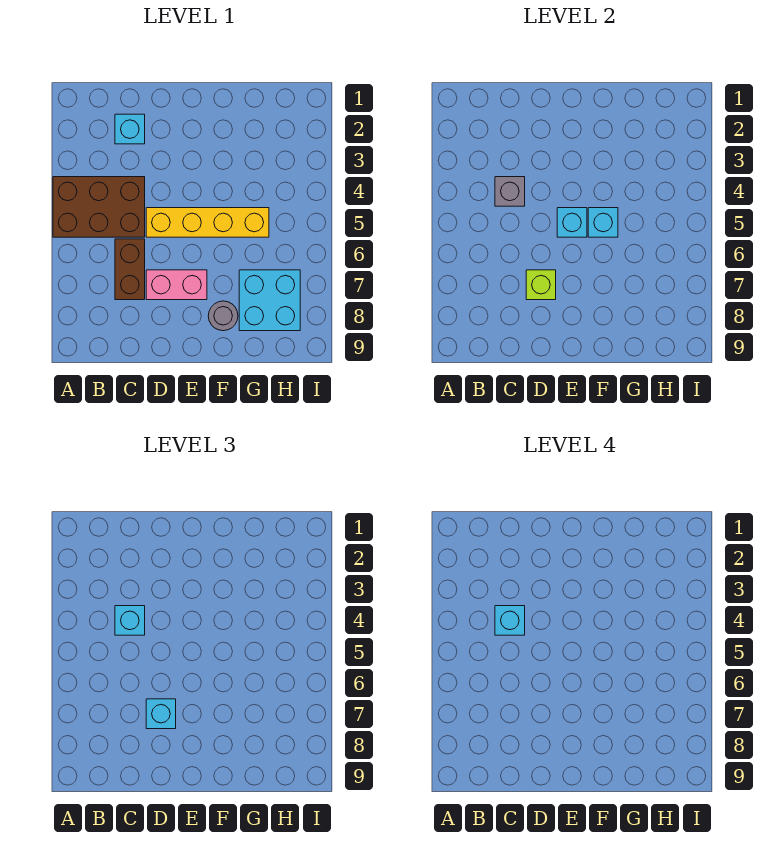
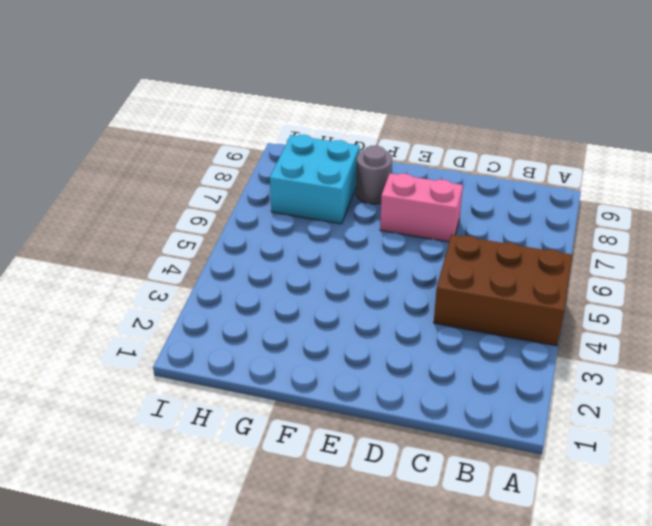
none -> cyan 1x1 brick [115,114,145,144]
none -> brown 1x2 brick [115,239,145,300]
none -> yellow 1x4 brick [146,208,269,237]

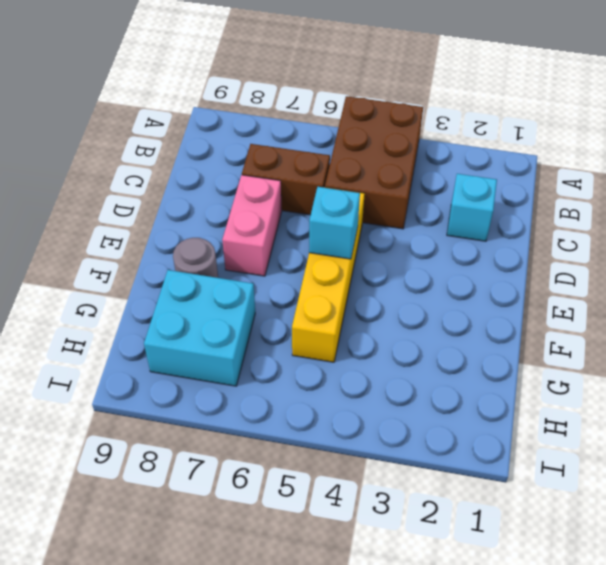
none -> grey 1x1 brick [495,177,525,206]
none -> lime 1x1 brick [526,270,556,300]
none -> cyan 1x1 brick [588,208,618,237]

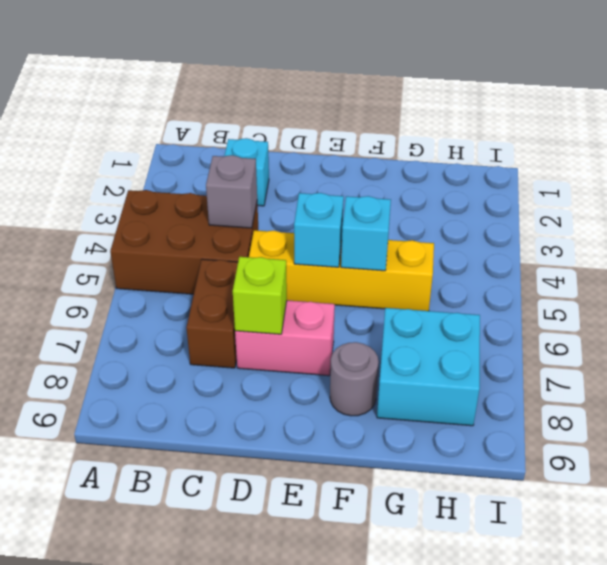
none -> cyan 1x1 brick [115,606,145,635]
none -> cyan 1x1 brick [146,699,176,729]
none -> cyan 1x1 brick [495,606,525,635]

